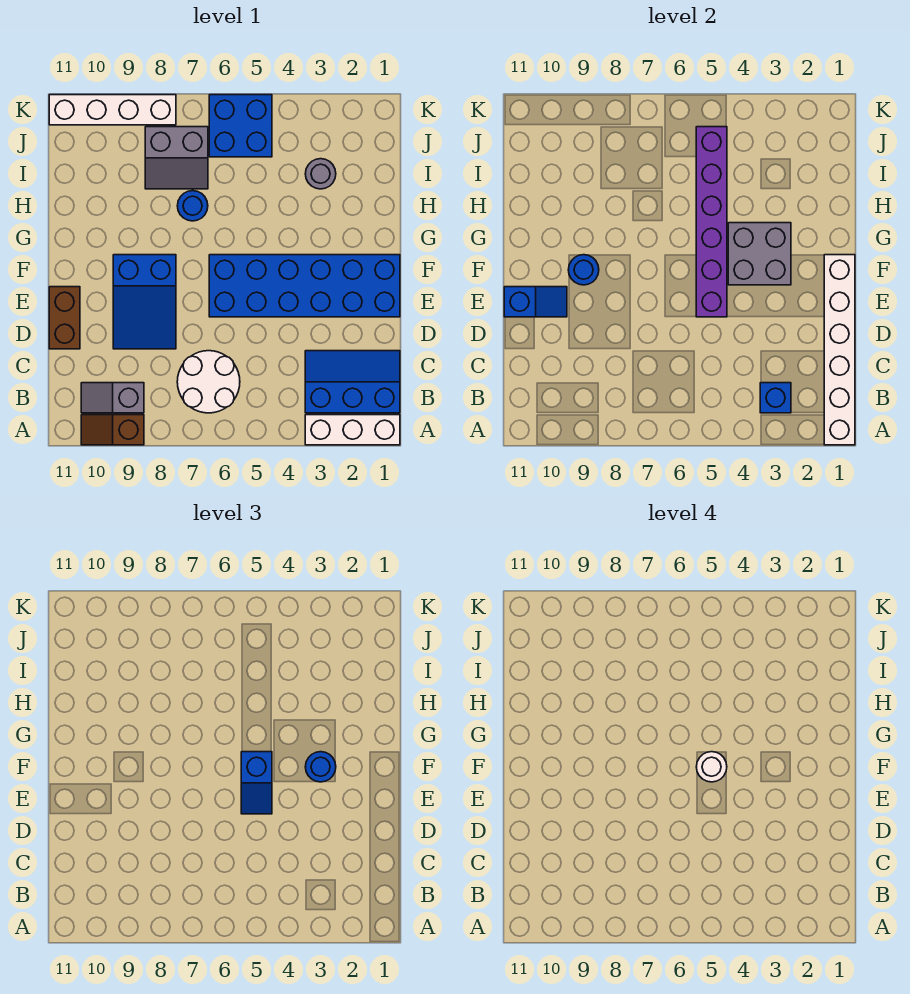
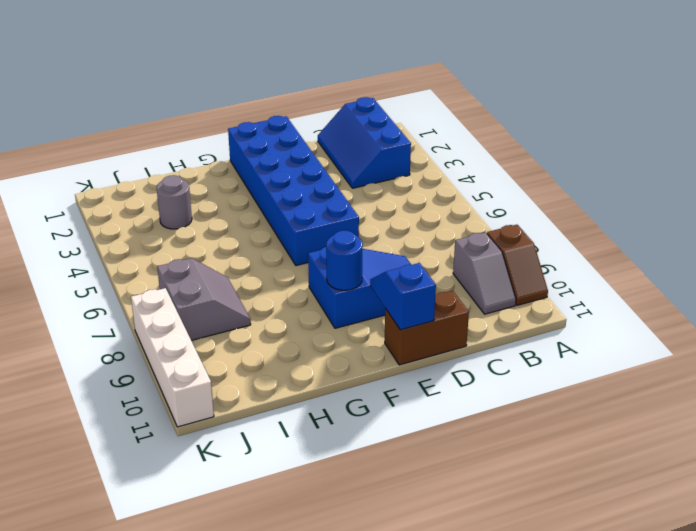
none -> white 1x3 brick [305,415,400,445]
none -> white 2x2 round brick [177,351,240,413]
none -> blue 1x1 round brick [177,191,208,221]

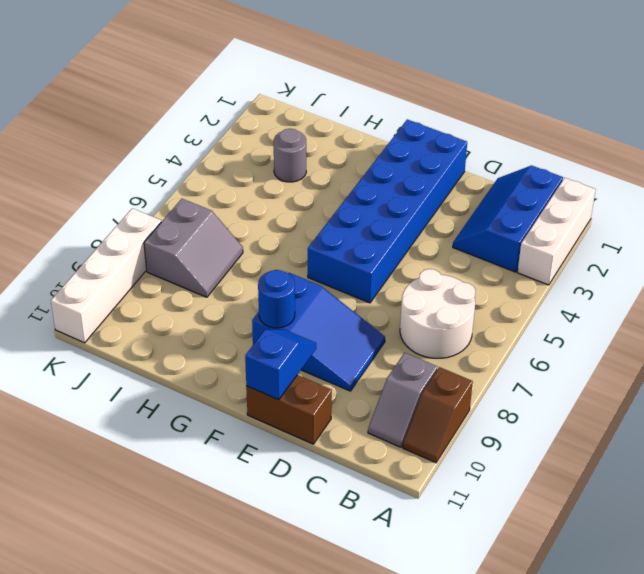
none -> blue 1x1 round brick [177,191,208,221]
none -> blue 2x2 brick [209,95,272,157]
none -> white 1x6 brick [824,255,855,445]

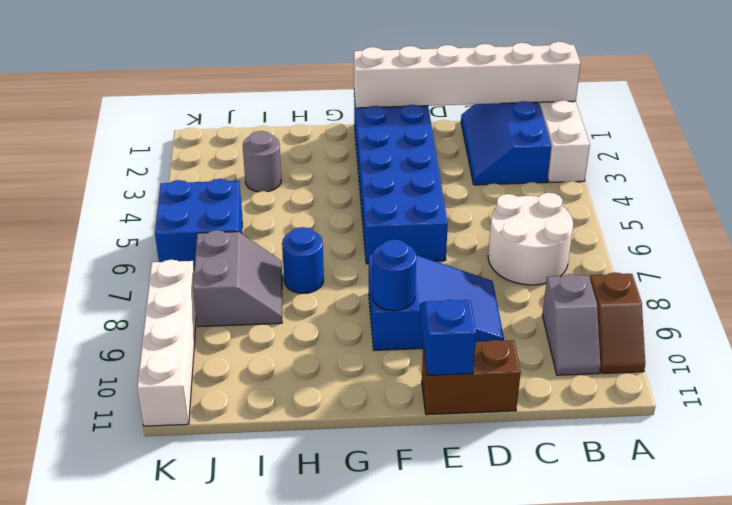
none -> blue 1x1 brick [760,383,791,413]
none -> purple 1x6 brick [696,127,727,317]
none -> grey 2x2 brick [728,223,791,285]

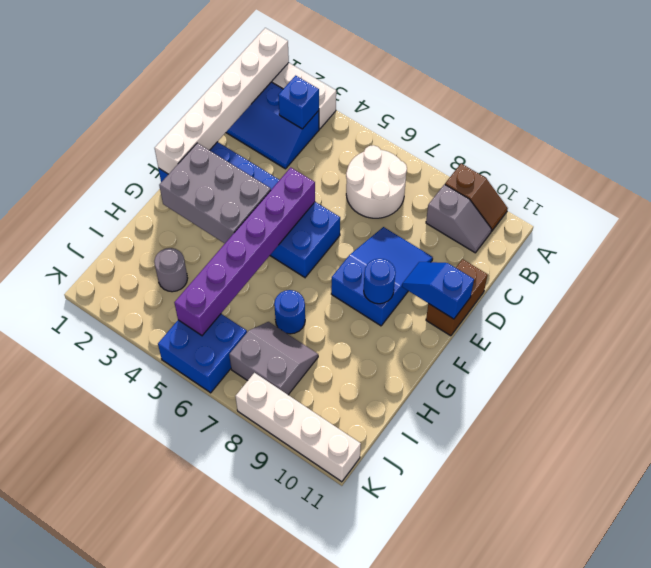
grey 2x3 brick [159,143,271,243] -> grey 2x2 brick [728,223,791,285]
none -> blue 1x2 slope [241,752,272,814]
none -> blue 1x1 round brick [305,752,336,782]
none -> white 1x1 round brick [696,752,727,782]

